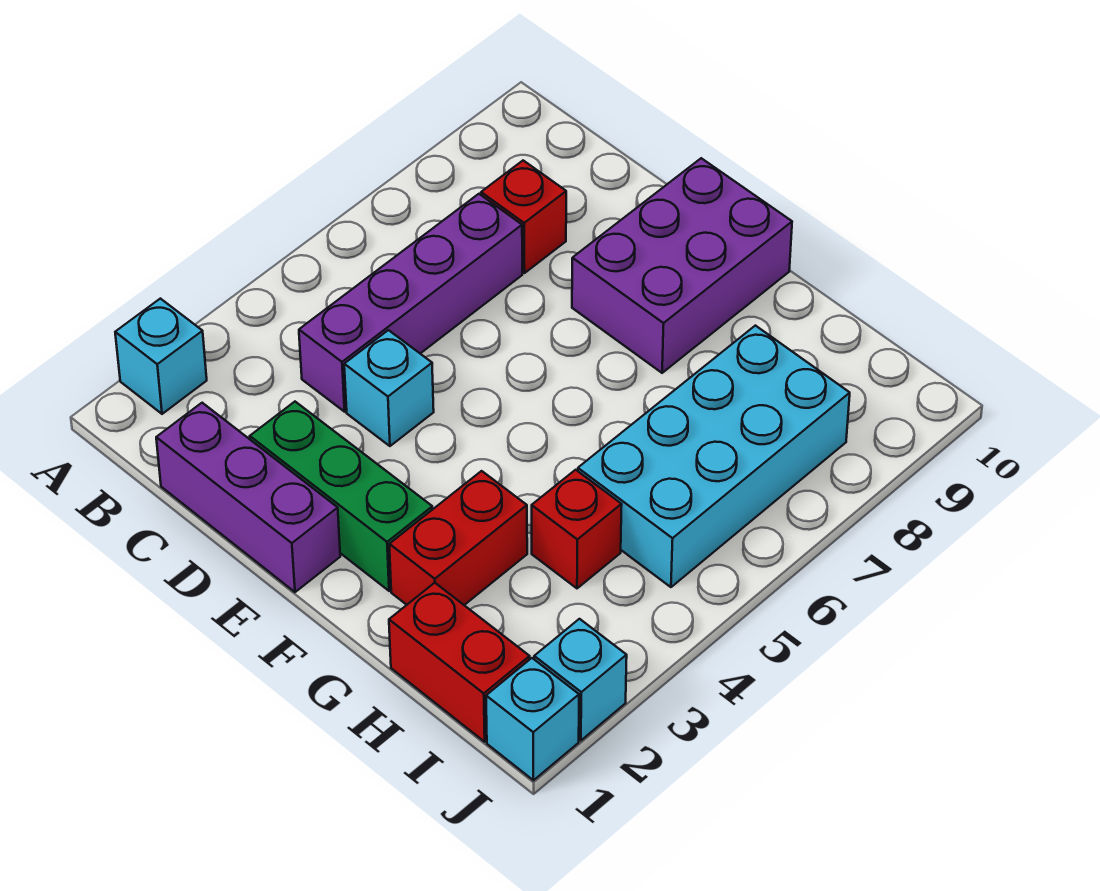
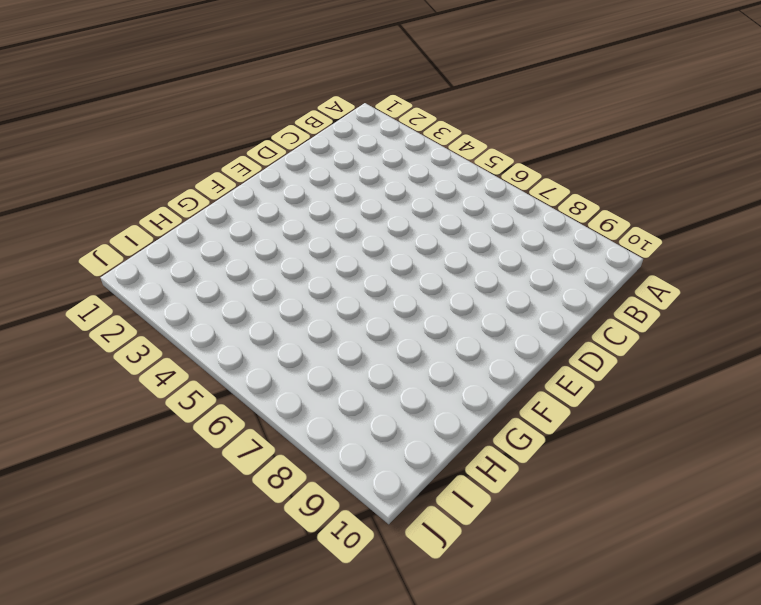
none -> cyan 1x1 brick [115,299,207,414]
none -> purple 1x3 brick [156,403,340,592]
none -> purple 1x4 brick [299,194,522,412]

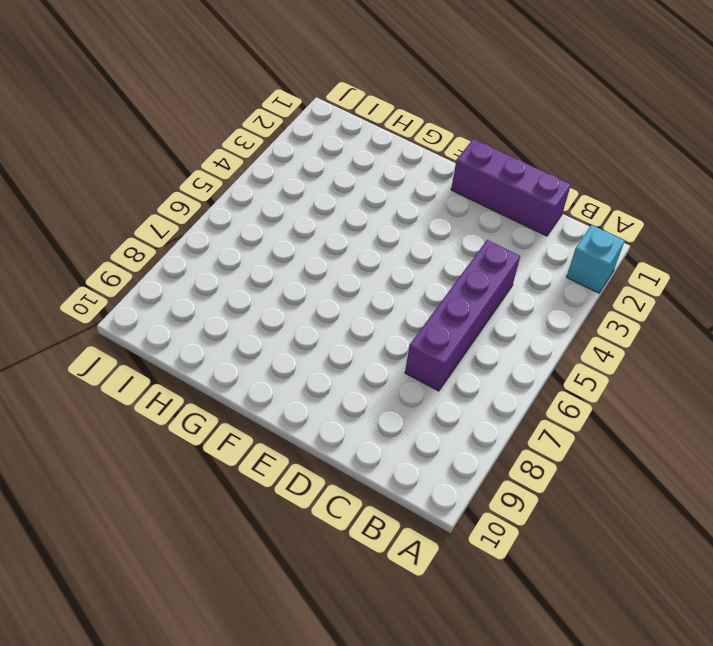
none -> red 1x1 brick [481,161,566,273]
none -> green 1x3 brick [250,402,432,591]
none -> cyan 1x1 brick [344,330,434,446]

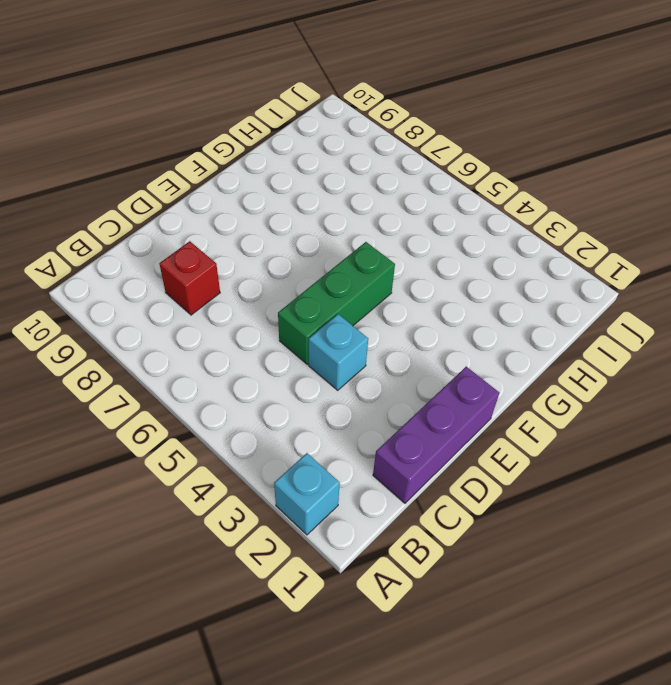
green 1x3 brick [278,242,395,364] -> green 1x3 brick moved to [250,402,432,591]
none -> purple 1x4 brick [299,194,522,412]
none -> purple 2x3 brick [572,158,792,373]
none -> red 1x2 brick [389,471,527,605]

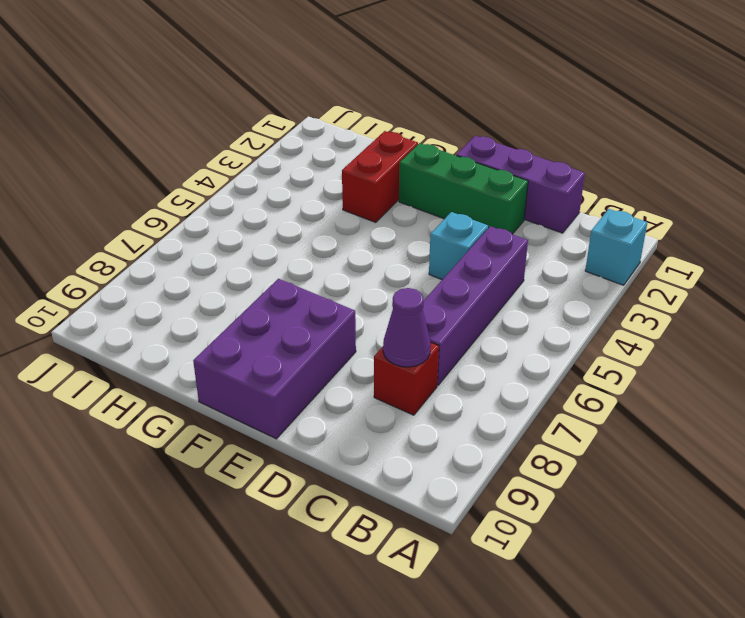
purple 1x1 cone [383,288,431,367] -> none
none -> red 1x2 brick [389,583,530,742]
none -> red 1x1 brick [532,470,622,588]
none -> cyan 2x4 brick [578,326,850,587]

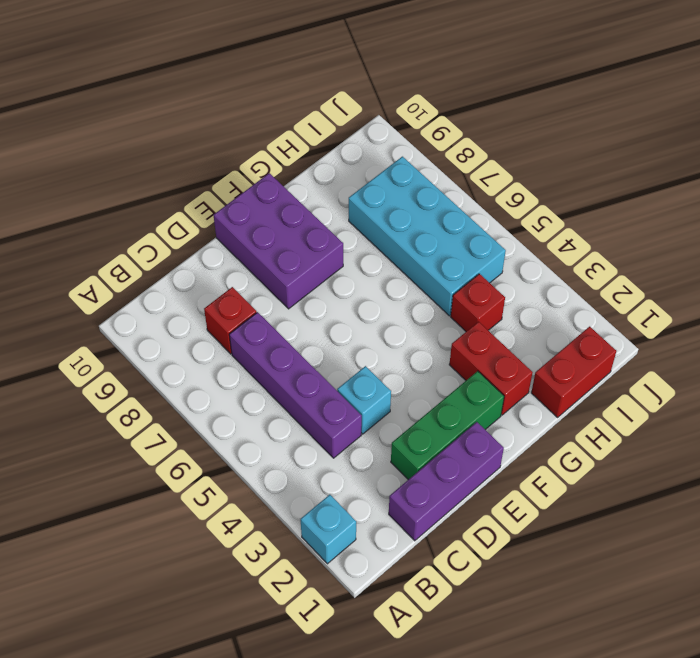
none -> cyan 1x1 brick [486,658,579,780]
none -> cyan 1x1 brick [534,619,627,740]

